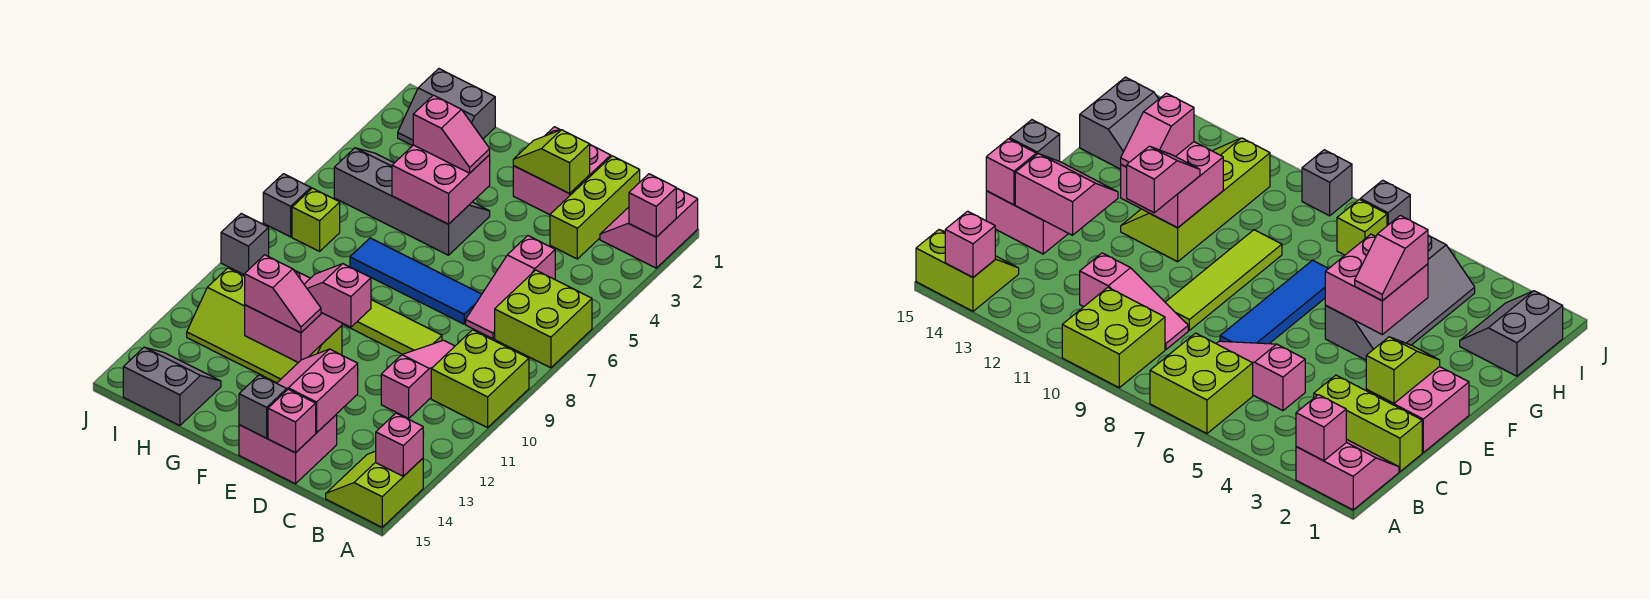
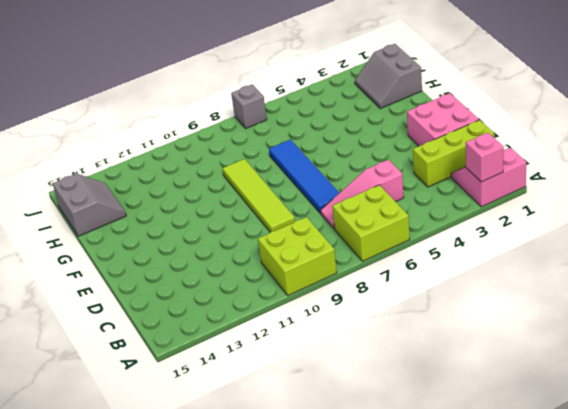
none -> lime 2x2 slope [326,451,423,527]
none -> pink 1x3 slope [381,340,455,418]
none -> pink 2x2 brick [239,414,337,484]

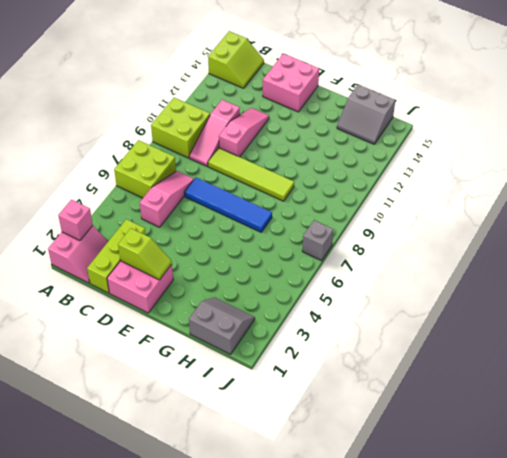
pink 1x3 slope [219,108,269,157] -> none
none -> grey 2x4 slope [334,148,490,255]
none -> lime 2x4 slope [187,268,342,383]
none -> lime 1x1 brick [292,188,340,251]

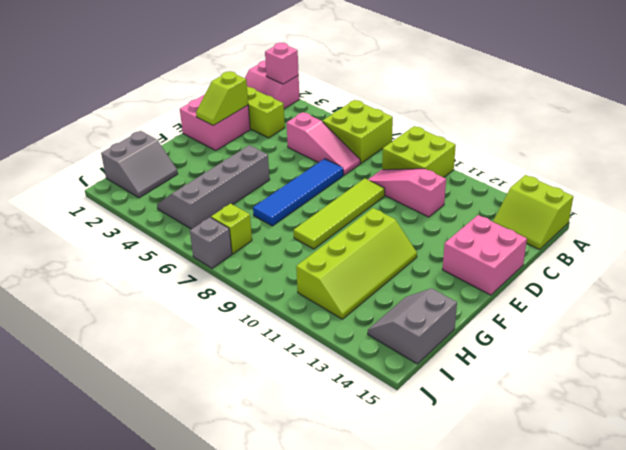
none -> grey 1x1 brick [221,214,269,275]
none -> pink 1x1 brick [376,413,423,476]
none -> pink 2x2 slope [277,349,358,433]

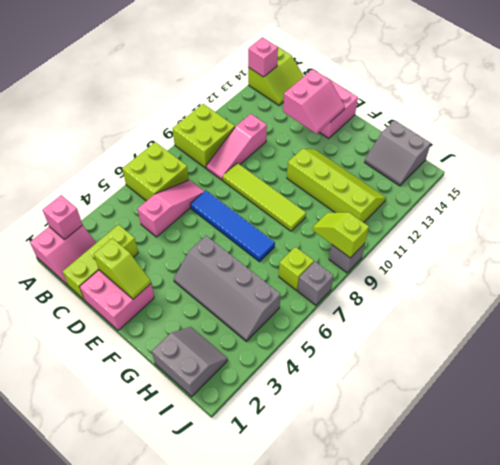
lime 1x2 slope [312,212,369,258] -> none
none -> pink 1x1 brick [268,389,316,453]
none -> grey 1x1 brick [239,375,287,438]
none -> pink 2x2 brick [392,145,490,224]

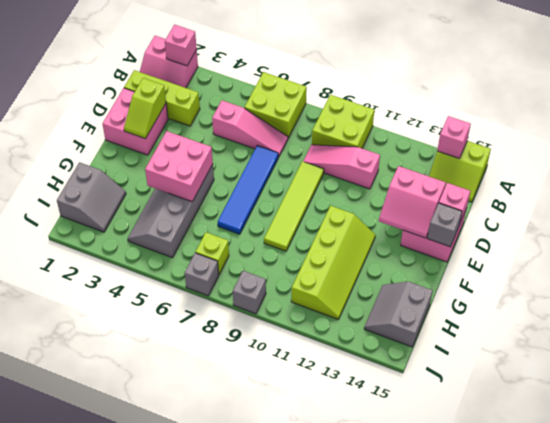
none -> pink 2x2 brick [245,270,342,363]
none -> pink 1x2 slope [304,264,371,327]
none -> pink 1x2 slope [413,95,490,173]

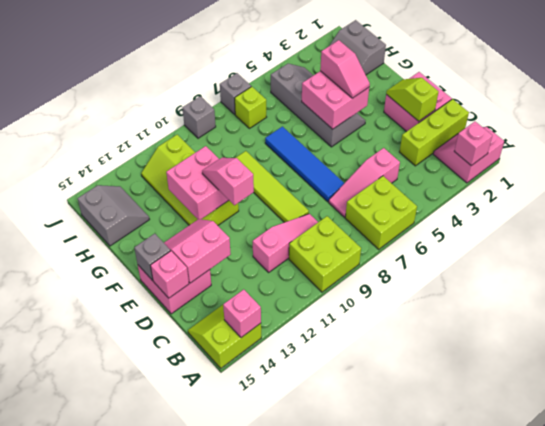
none -> pink 1x2 slope [245,255,321,333]

